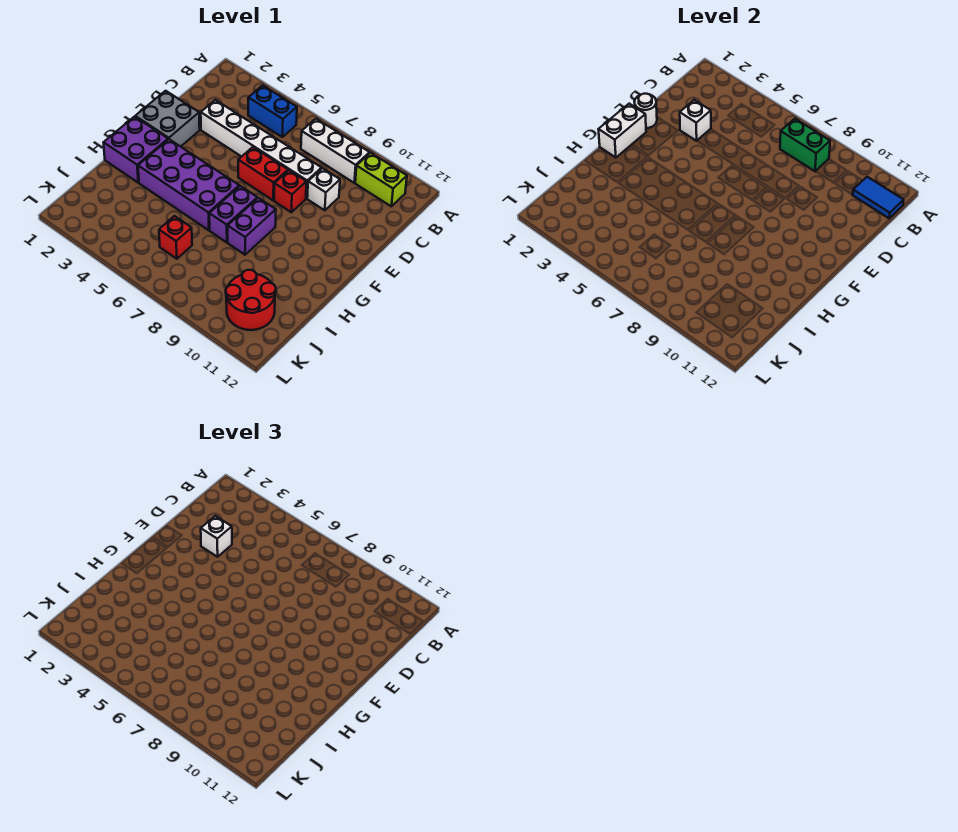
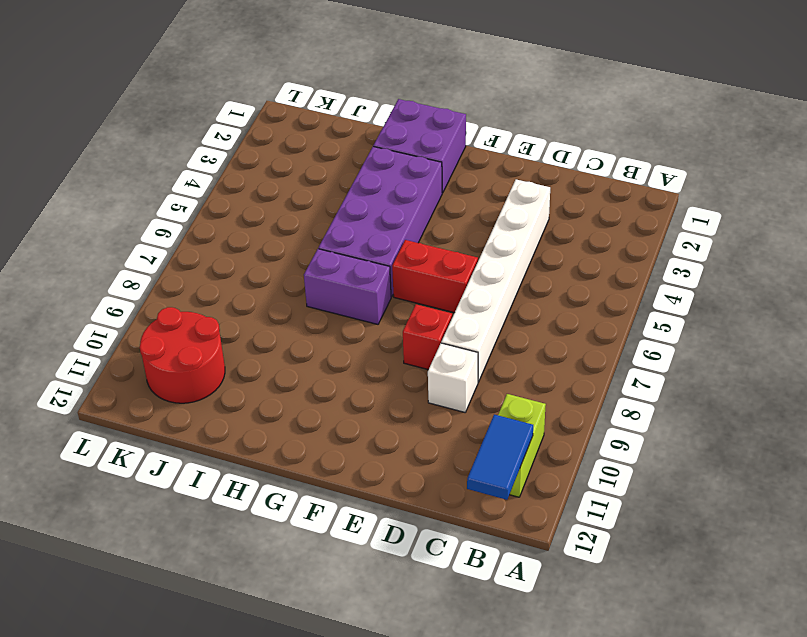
red 1x2 brick [392,240,478,313] -> red 1x2 brick turned to [238,147,288,200]
none -> blue 1x2 brick [248,85,297,137]
none -> white 1x3 brick [301,119,370,183]
none -> grey 2x2 brick [135,91,200,147]

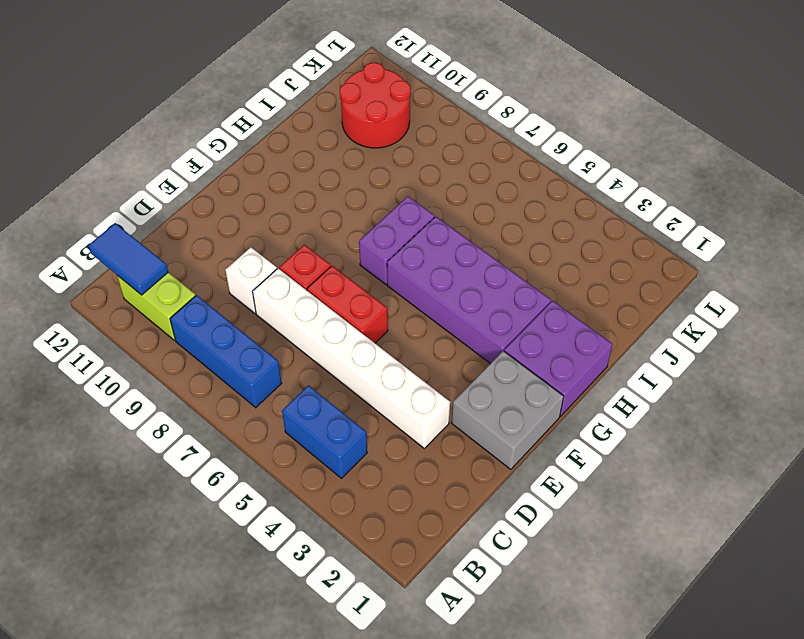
blue 1x3 brick [170,295,282,408] -> white 1x3 brick [301,119,370,183]
none -> purple 1x2 brick [228,198,276,255]
none -> red 1x1 brick [159,216,192,259]
none -> green 1x2 brick [780,119,830,171]

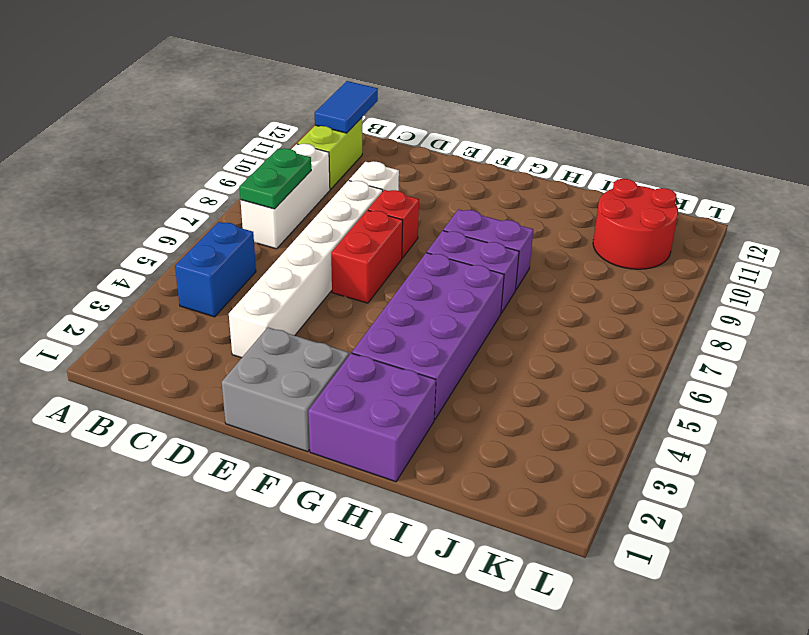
green 1x2 plate [239,148,311,209] -> green 1x2 brick [780,119,830,171]
none -> red 1x1 brick [159,216,192,259]
none -> white 1x1 brick [680,100,711,141]
none -> white 1x1 round brick [634,94,657,128]

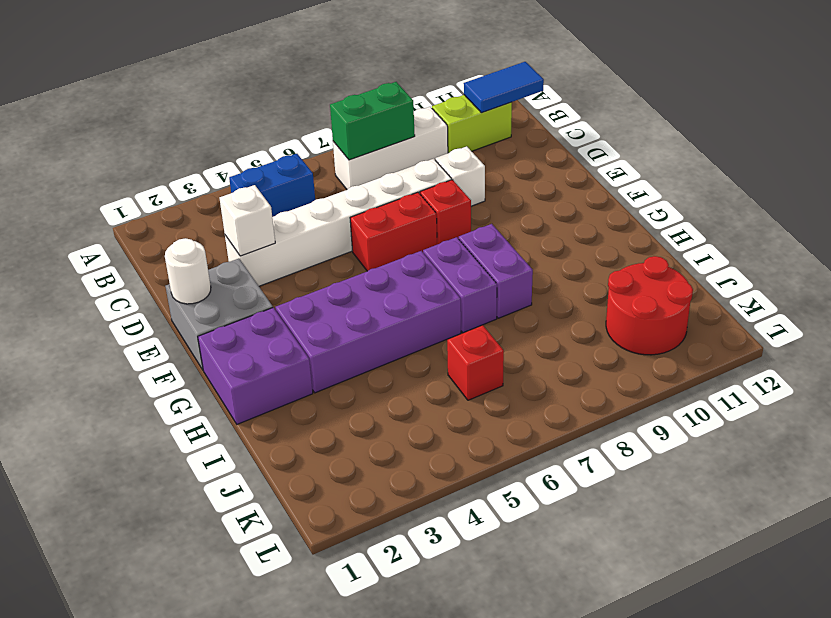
none -> white 1x2 brick [598,104,646,158]
none -> white 1x1 brick [201,516,232,557]

